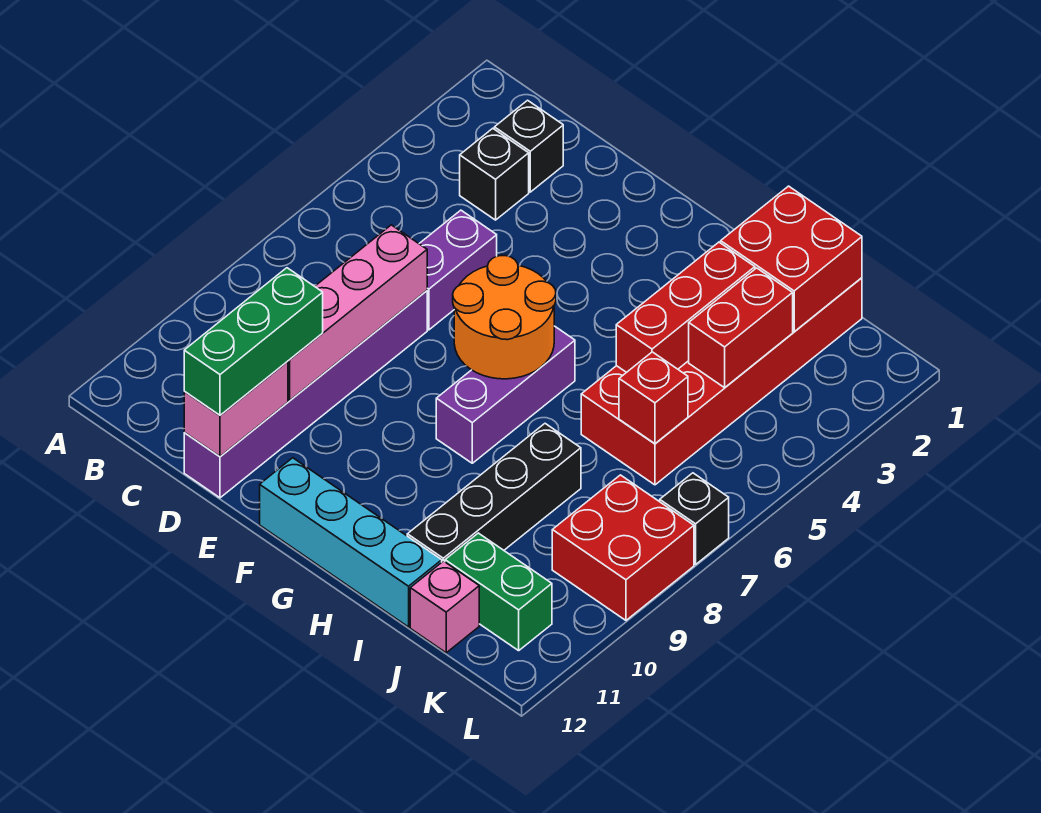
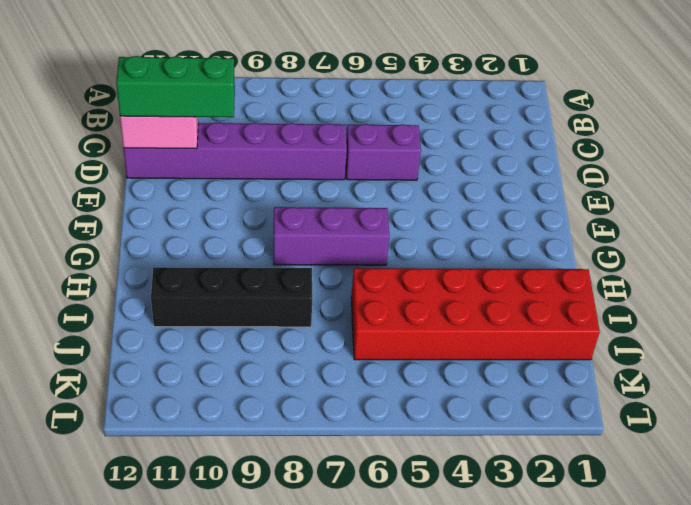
none -> black 1x1 brick [494,100,563,192]
none -> black 1x1 brick [460,128,529,220]
none -> cyan 1x4 brick [260,458,442,627]

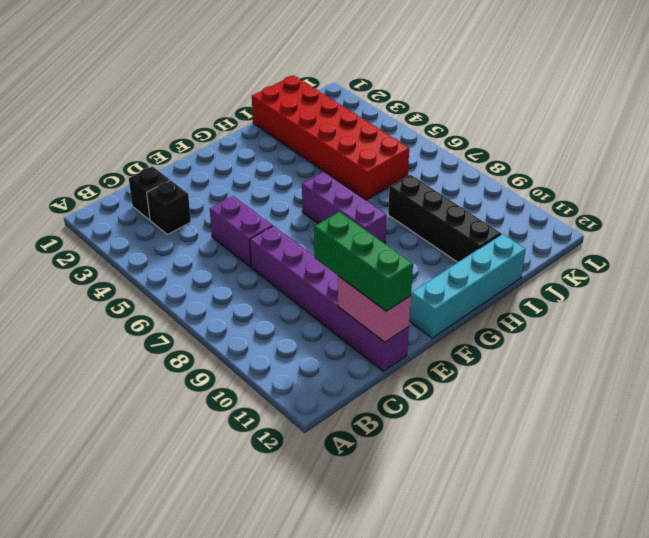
none -> green 1x2 brick [445,533,552,651]
none -> pink 1x1 brick [410,561,479,653]
none -> red 2x2 brick [552,475,694,620]

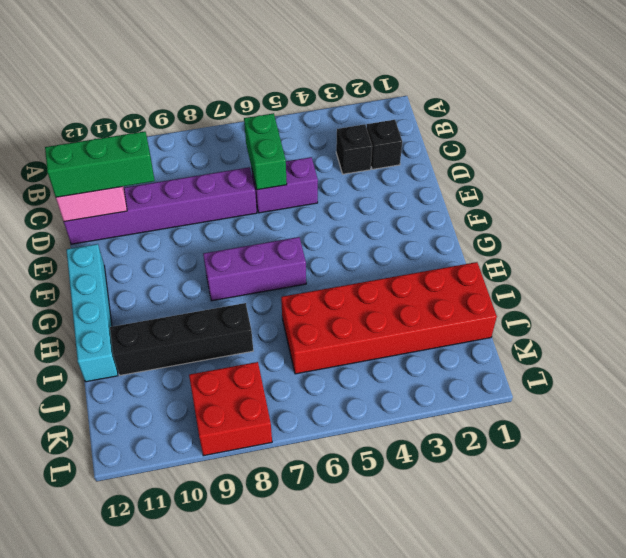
green 1x2 brick [244,113,287,190] -> green 1x2 brick moved to [445,533,552,651]
none -> pink 1x1 brick [410,561,479,653]
none -> black 1x1 brick [660,473,729,564]
none -> pink 1x4 brick [288,225,427,400]

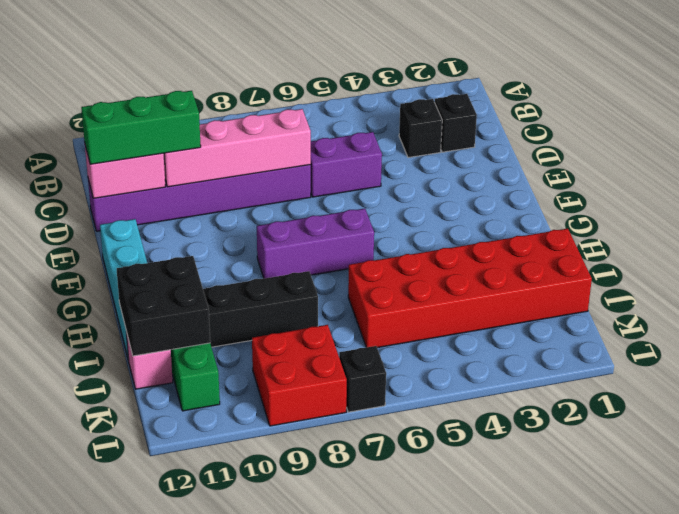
black 2x2 brick [117,256,210,356] -> none
none -> orange 2x2 round brick [453,256,556,379]
none -> red 2x2 brick [721,186,862,332]
none -> red 1x3 brick [616,242,755,373]

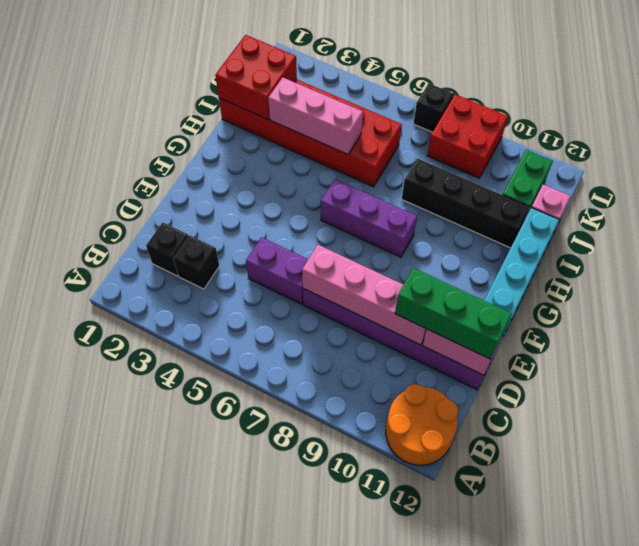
orange 2x2 round brick [386,384,458,465] -> orange 2x2 round brick moved to [453,256,556,379]
pink 1x3 brick [268,78,363,154] -> red 1x3 brick [616,242,755,373]
none -> red 1x2 brick [689,268,793,388]
none -> red 1x1 brick [619,352,688,444]

